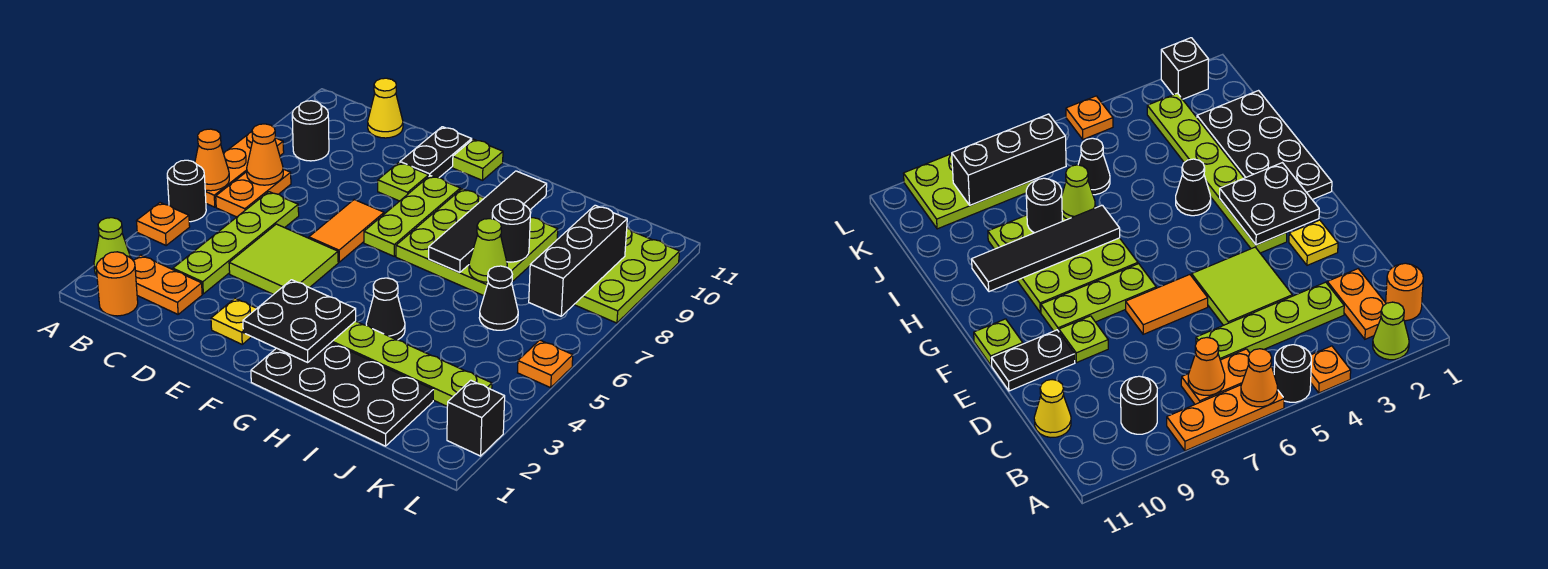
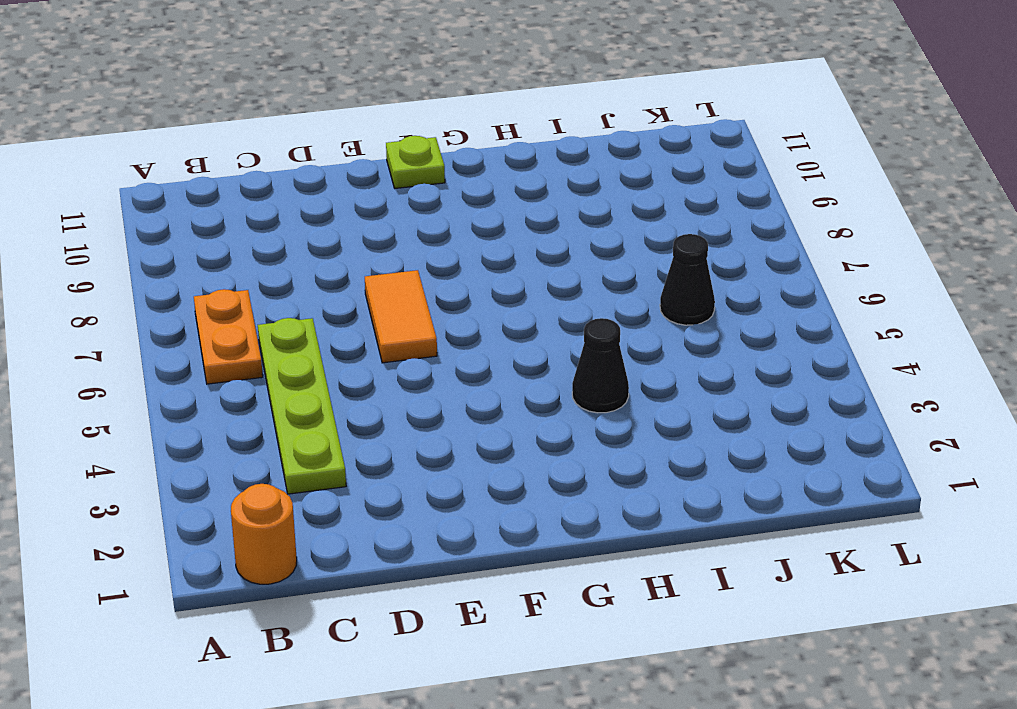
none -> lime 1x1 cone [94,218,131,275]
none -> orange 1x1 plate [137,203,190,245]
none -> black 1x1 round brick [167,160,206,222]
none -> orange 1x3 plate [205,132,284,207]

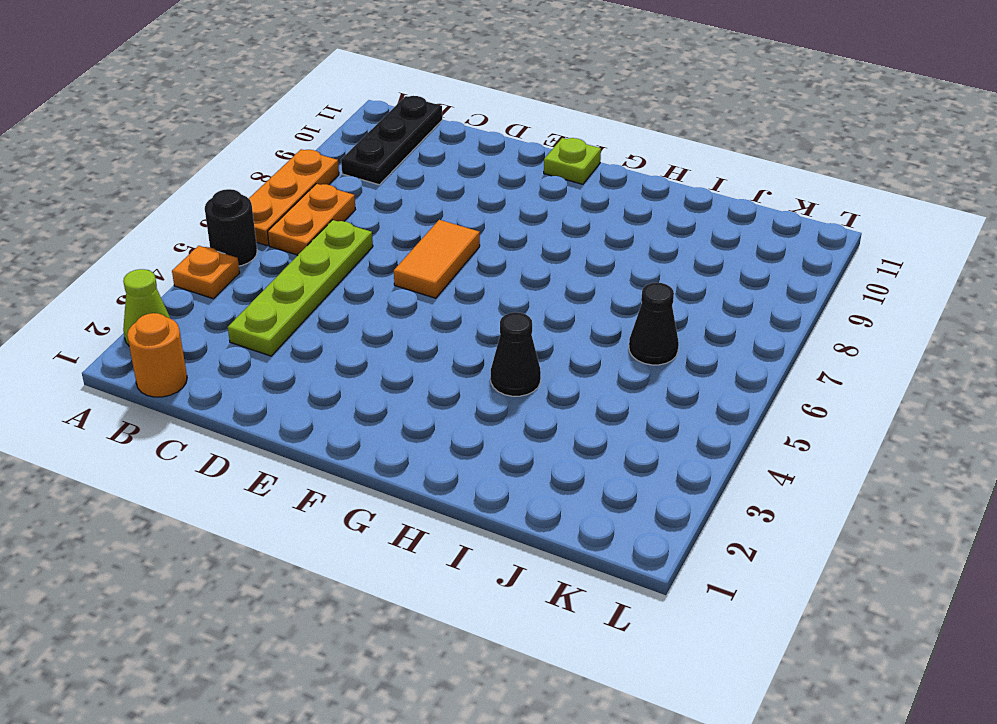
black 1x3 plate [341,96,442,185] -> black 1x1 round brick [292,101,329,161]
none -> orange 1x2 plate [133,255,202,314]
none -> yellow 1x1 cone [368,78,403,138]
none -> lime 2x2 tile [229,224,338,295]
none -> yellow 1x1 plate [211,298,257,344]

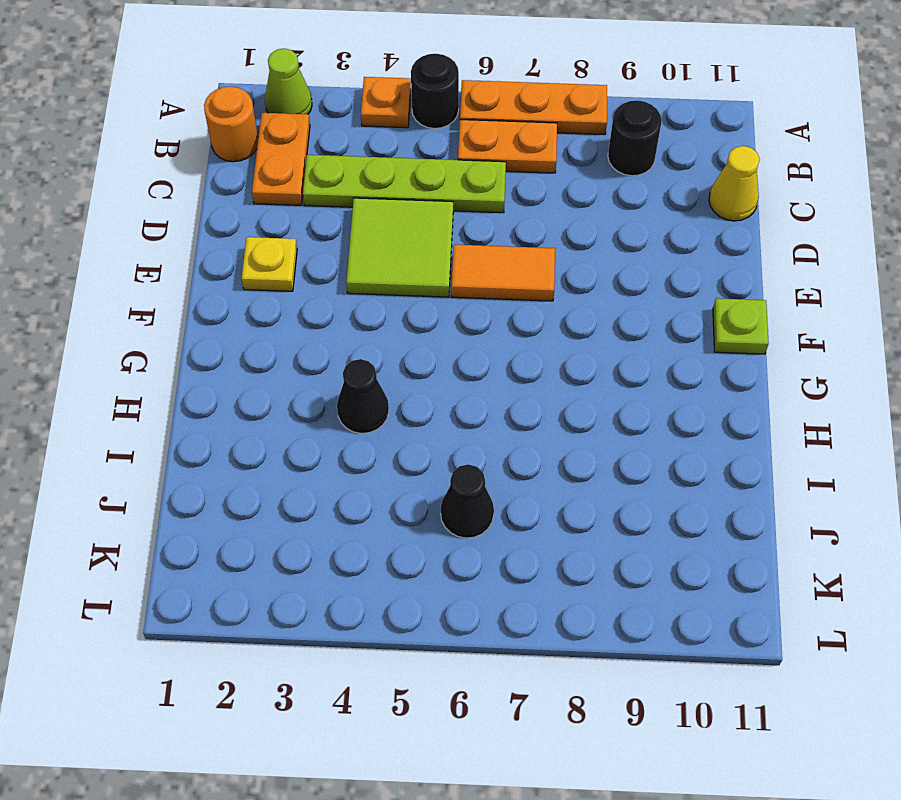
none -> lime 1x1 plate [378,163,429,201]
none -> black 1x2 plate [400,127,472,178]
none -> lime 1x6 plate [331,321,492,406]
none -> lime 1x3 plate [364,176,460,256]

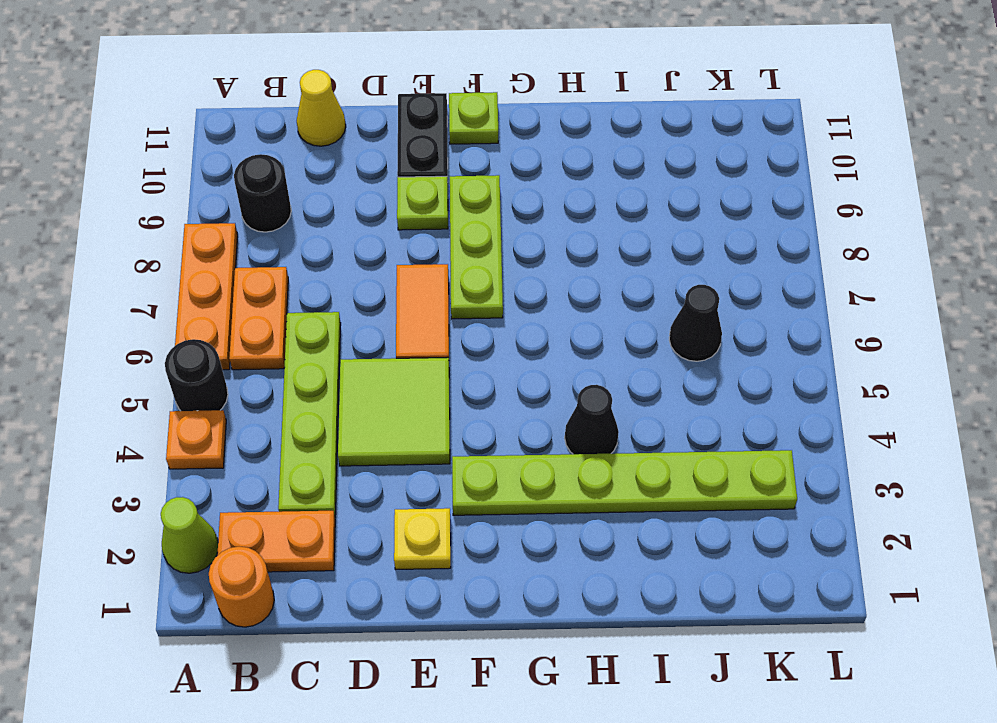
none -> black 2x4 plate [251,343,433,446]
none -> lime 3x3 plate [396,189,558,296]
none -> lime 2x3 plate [574,228,680,323]
none -> black 1x1 brick [447,380,505,456]

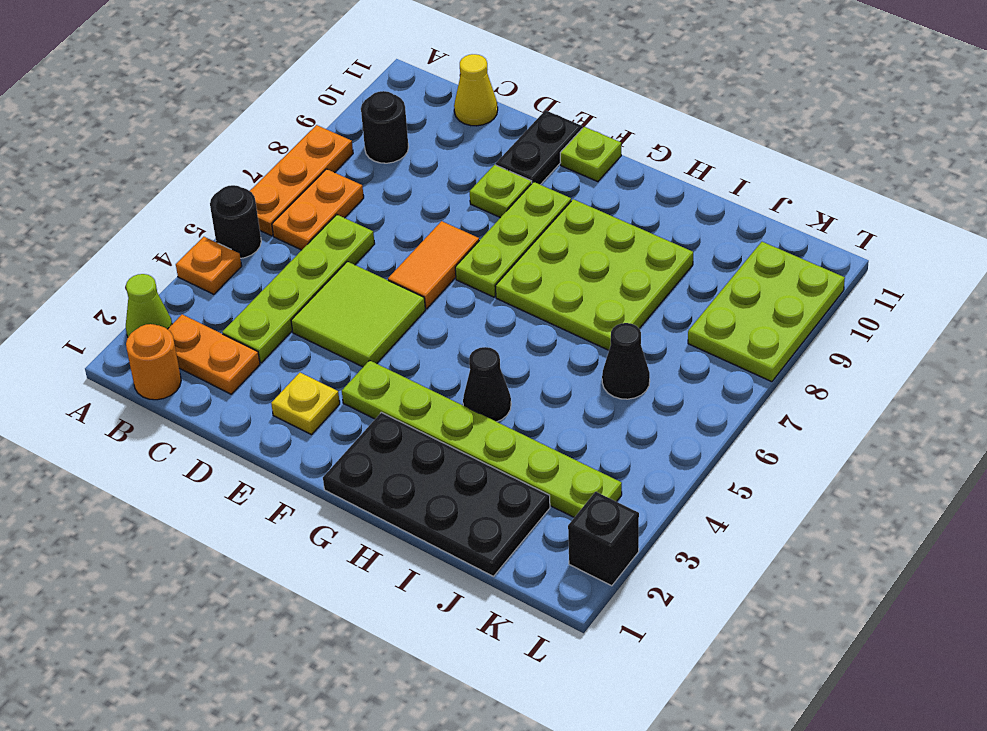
none -> orange 1x1 plate [518,340,573,388]
none -> orange 1x1 cone [195,129,229,191]
none -> orange 1x1 cone [247,124,283,185]
none -> black 2x2 plate [243,280,356,362]

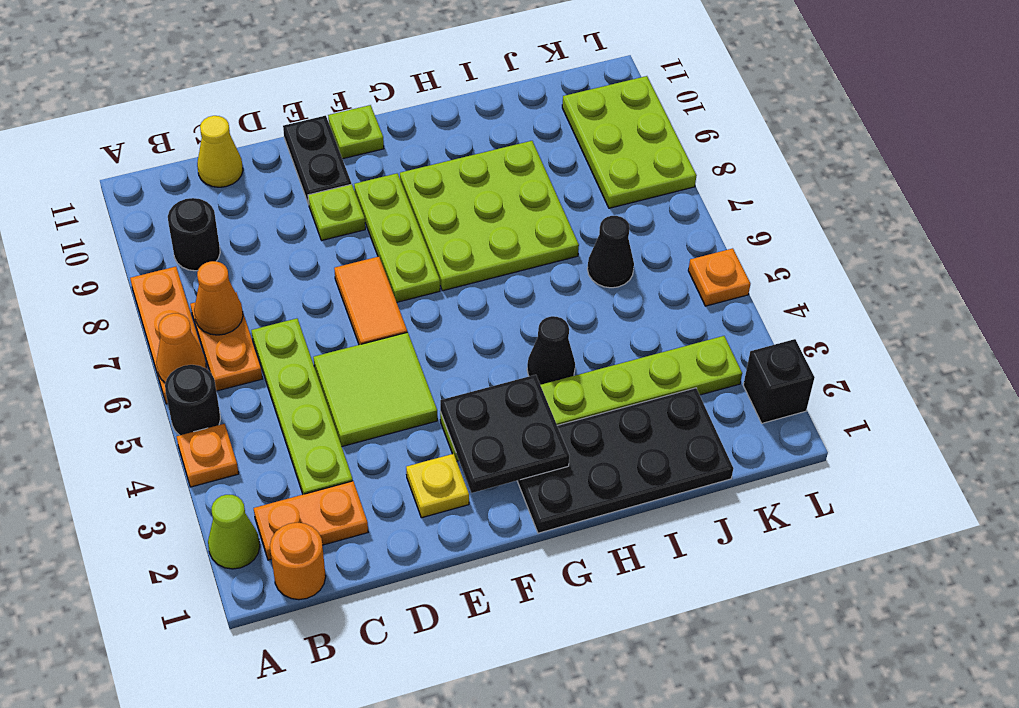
none -> black 1x4 tile [429,171,547,273]
none -> lime 1x1 cone [469,219,507,282]
none -> black 1x1 round brick [492,199,531,262]
none -> black 1x3 brick [529,205,627,316]

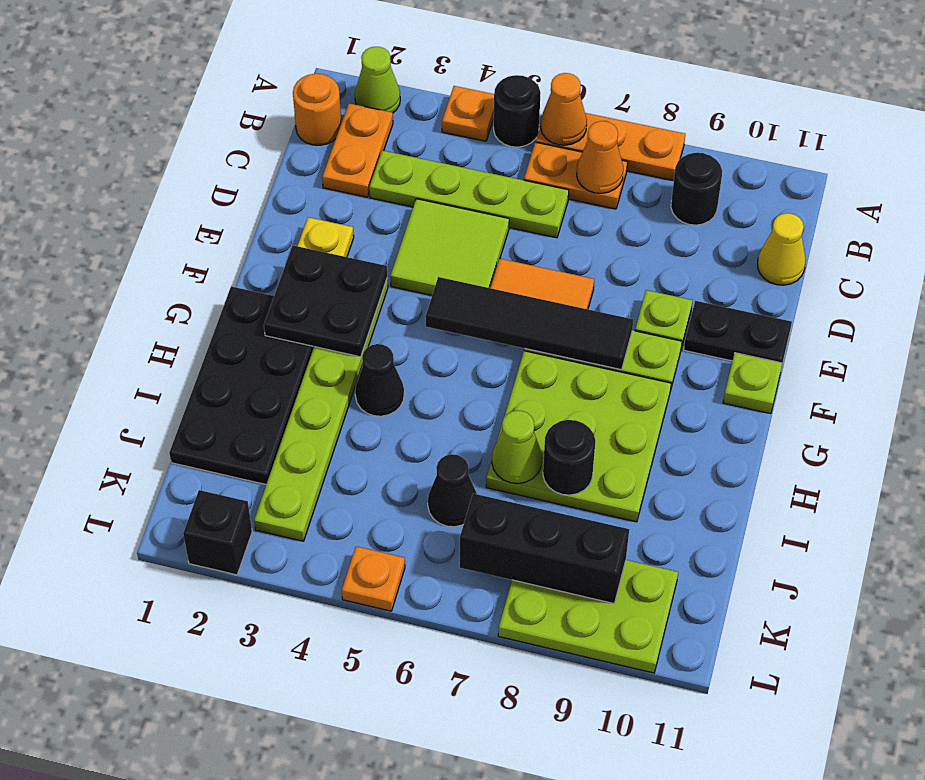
black 1x4 tile [426,277,633,370] -> black 1x4 tile moved to [429,171,547,273]

